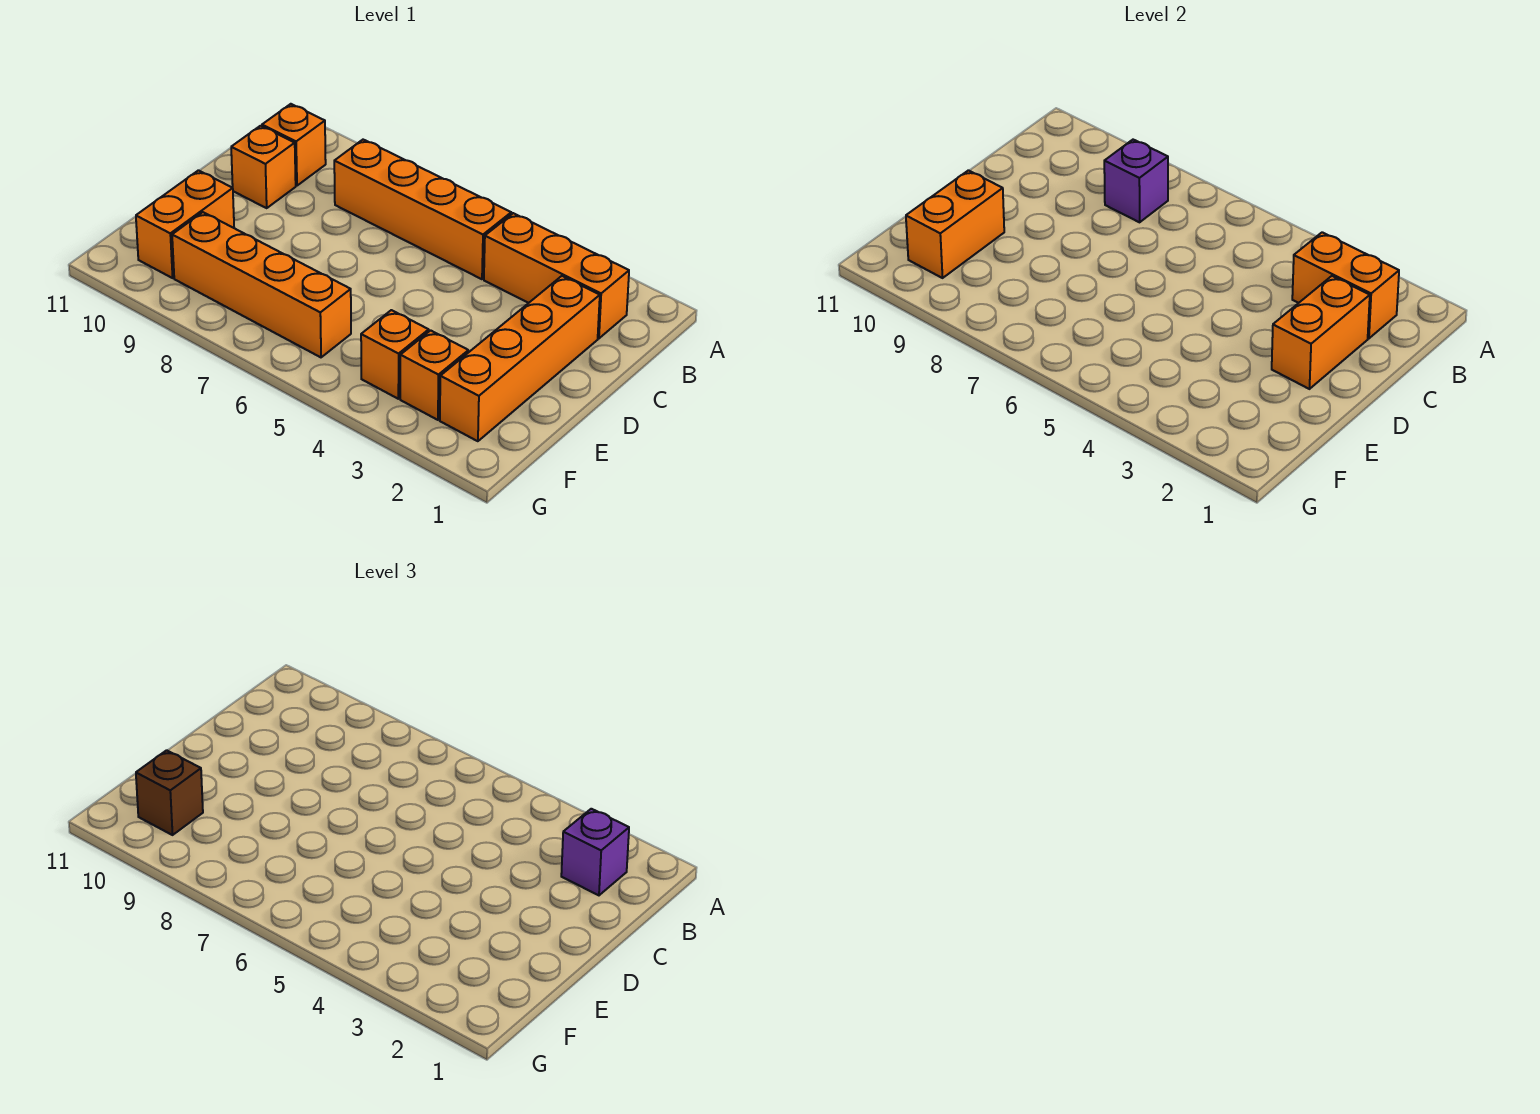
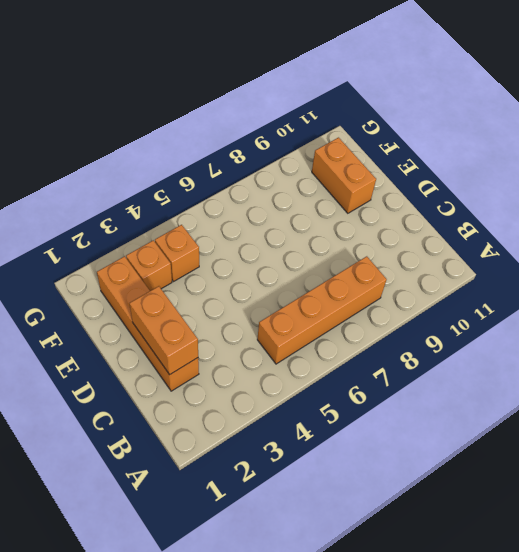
none -> orange 1x3 brick [484,213,629,338]
none -> orange 1x1 brick [262,104,326,186]
none -> orange 1x1 brick [231,126,296,208]

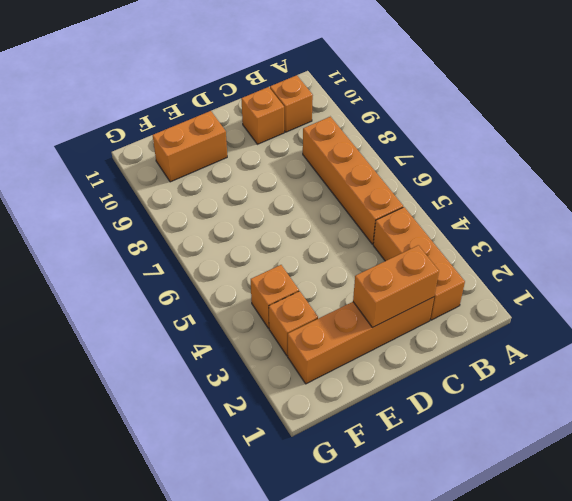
none -> orange 1x4 brick [172,212,351,357]
none -> orange 1x2 brick [1292,232,1399,338]
none -> purple 1x1 brick [1104,140,1168,222]

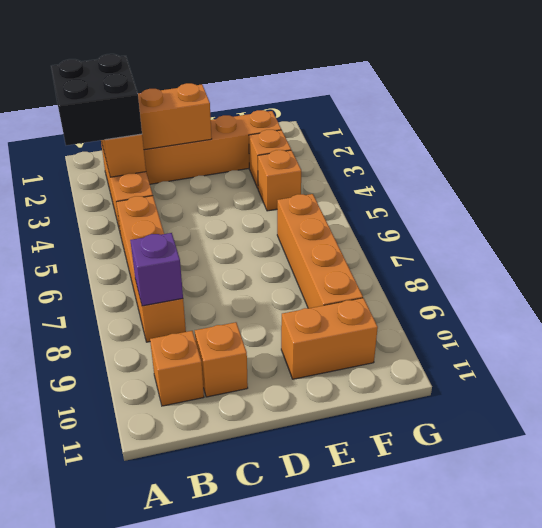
black 2x2 brick [51,54,142,145] -> purple 1x1 brick [561,809,629,895]
none -> orange 1x2 brick [906,170,1004,278]
none -> brown 1x1 brick [136,750,203,835]

